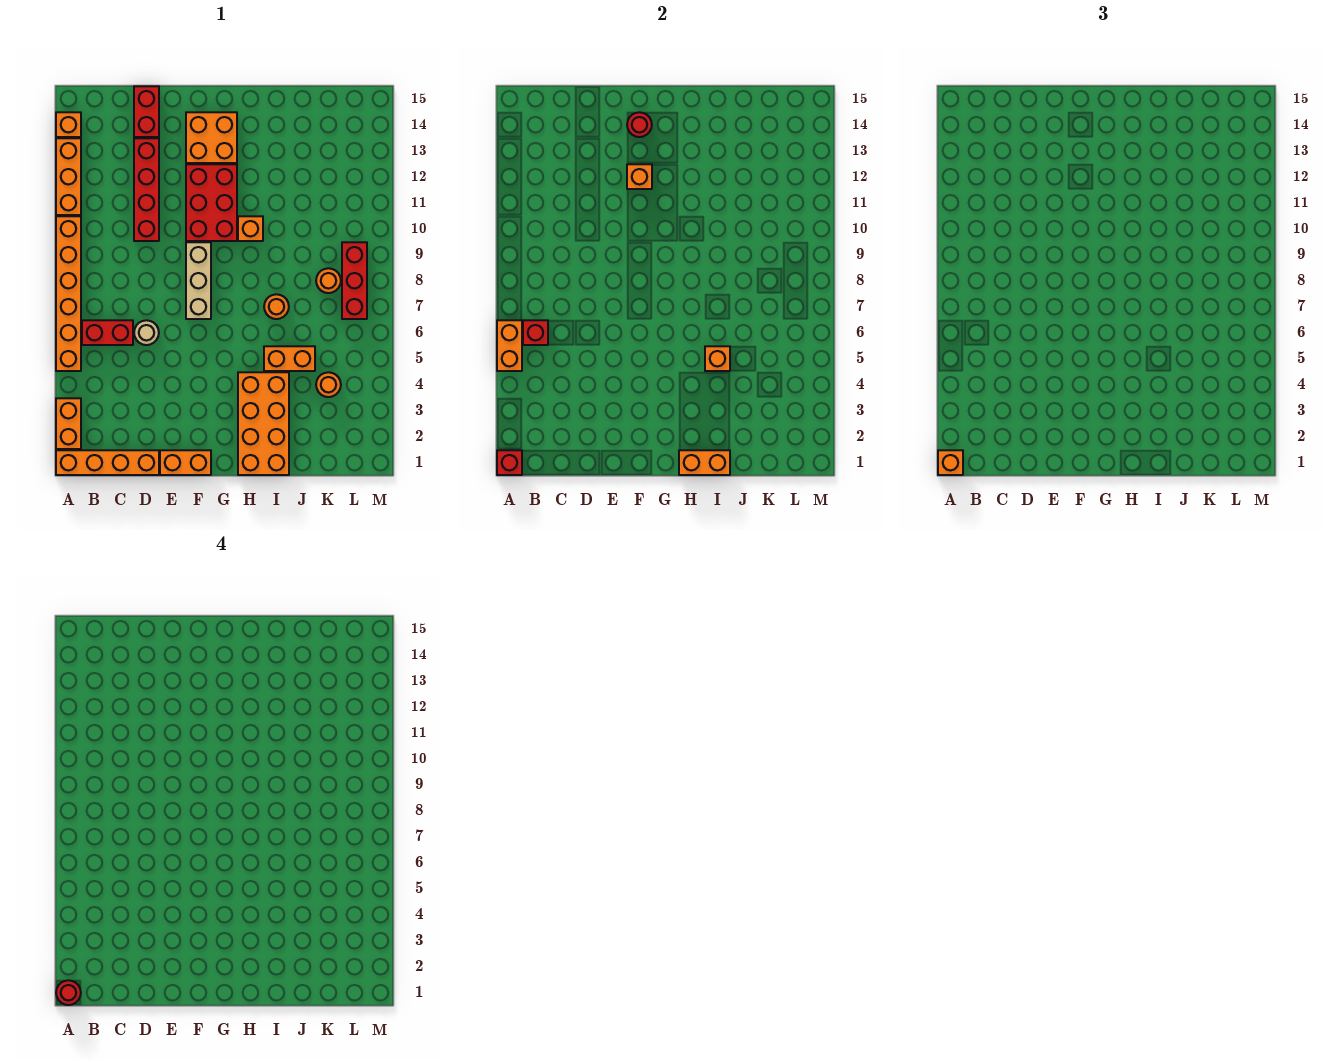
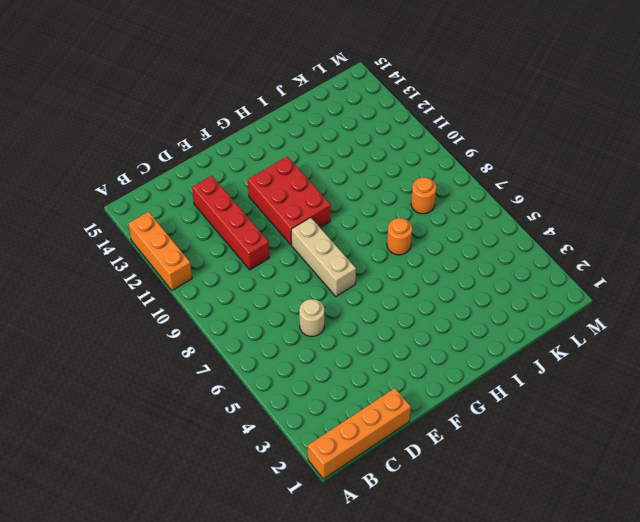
none -> orange 1x2 brick [56,398,81,449]
none -> orange 1x6 brick [56,216,81,371]
none -> orange 1x1 brick [56,112,81,137]

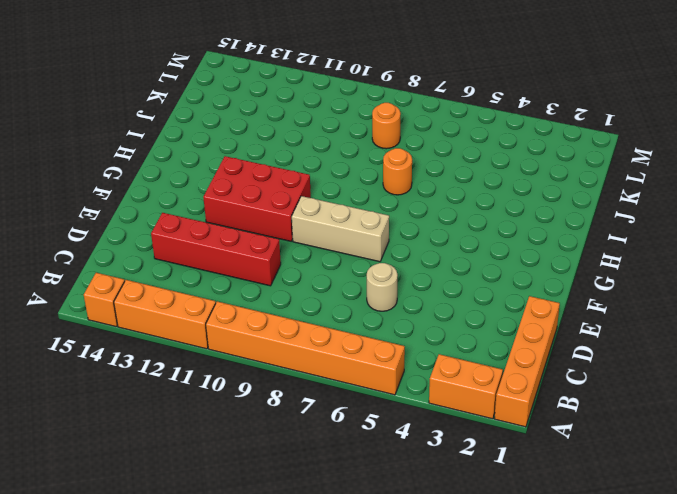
none -> red 1x2 brick [82,320,133,345]
none -> red 1x2 brick [134,86,159,137]
none -> orange 1x2 brick [160,450,211,475]

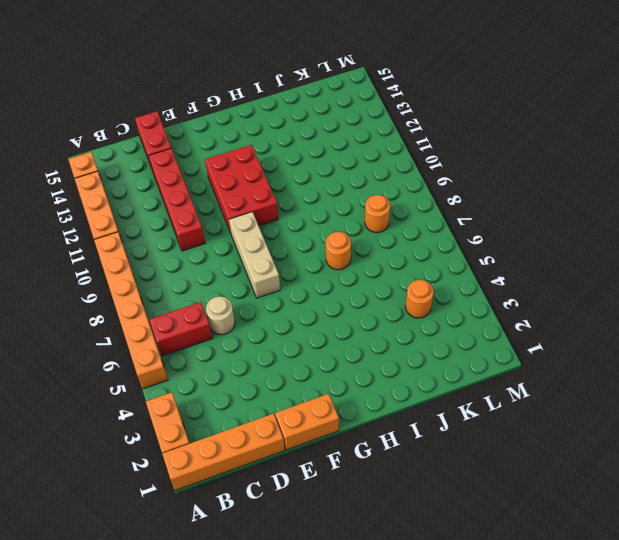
none -> orange 2x2 brick [186,112,237,163]
none -> orange 2x4 brick [238,372,289,475]
none -> orange 1x1 brick [238,216,263,241]

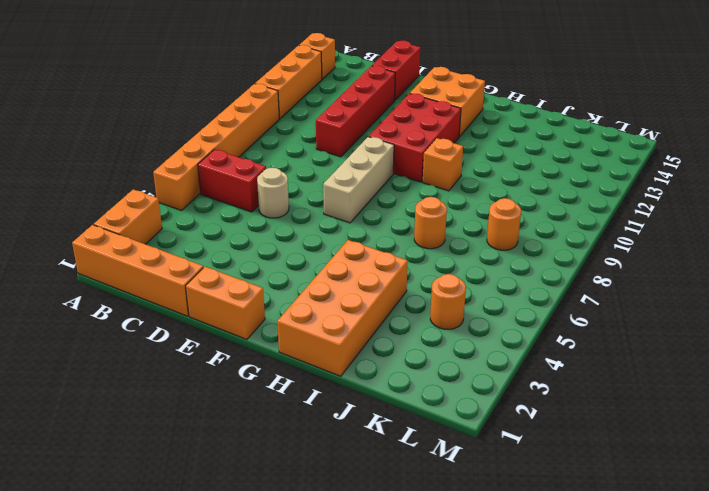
none -> orange 1x2 brick [264,346,315,371]
none -> red 1x3 brick [342,242,367,319]
none -> red 1x1 brick [497,450,522,475]

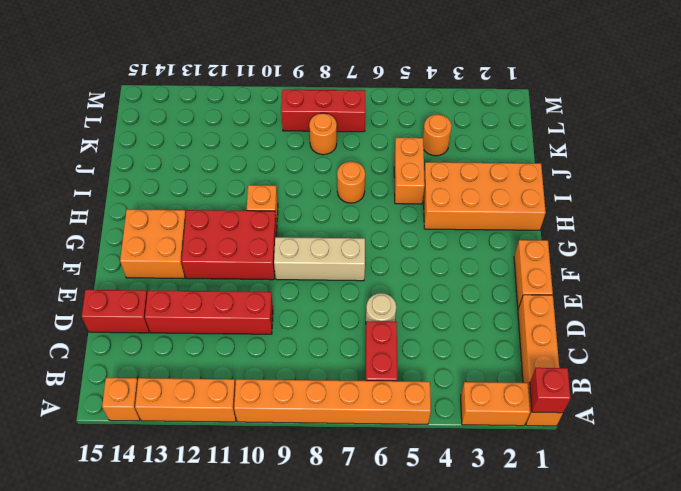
none -> orange 1x2 brick [497,320,522,371]
none -> red 1x1 brick [523,320,548,345]
none -> orange 1x1 brick [627,164,652,189]

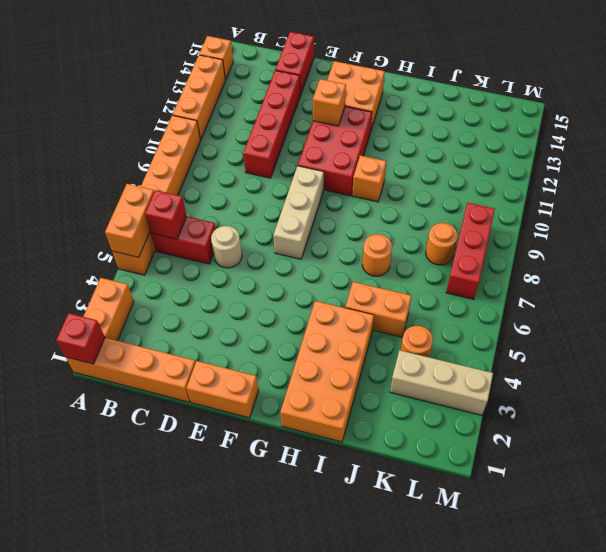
tan 1x3 brick [390,350,493,415] -> none
none -> red 1x1 round brick [627,112,652,137]
none -> orange 1x2 brick [679,450,730,475]
none -> orange 1x1 brick [705,346,730,371]

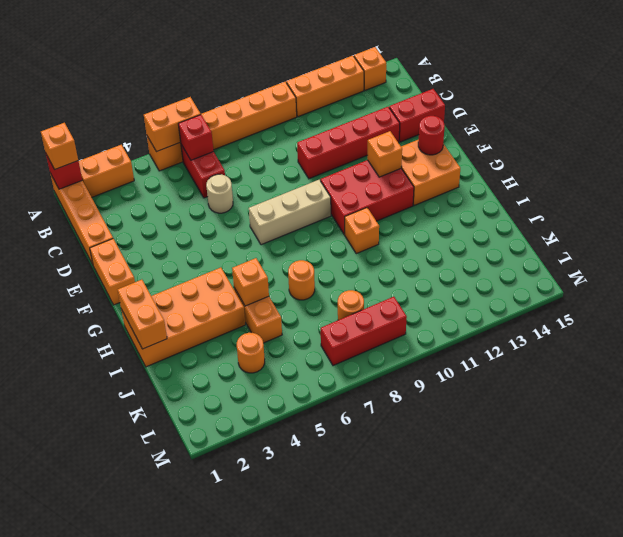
none -> red 1x1 round brick [56,980,81,1005]

